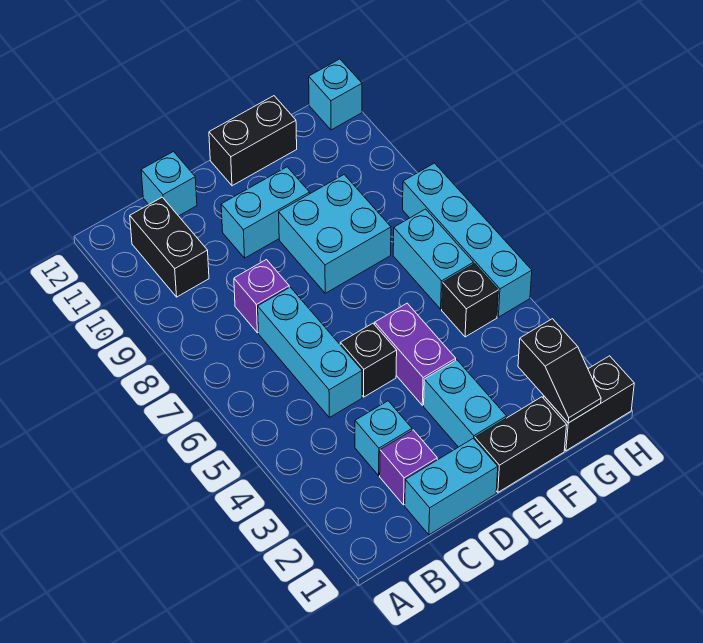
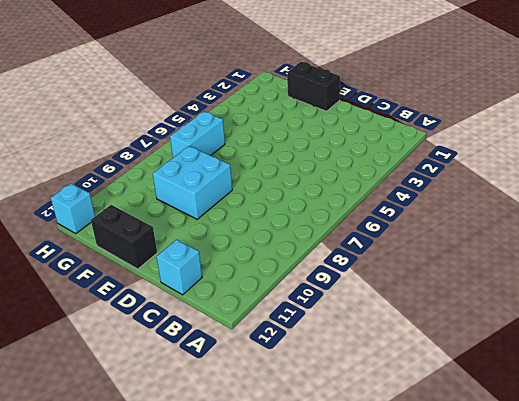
none -> black 1x2 brick [130,197,209,297]
none -> cyan 1x2 brick [405,438,498,535]
none -> purple 1x1 brick [380,430,437,505]

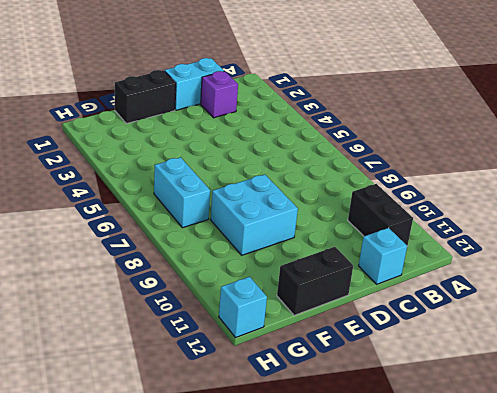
none -> cyan 1x1 brick [355,401,412,475]
none -> cyan 1x3 brick [258,287,362,417]
none -> purple 1x1 brick [234,260,289,333]

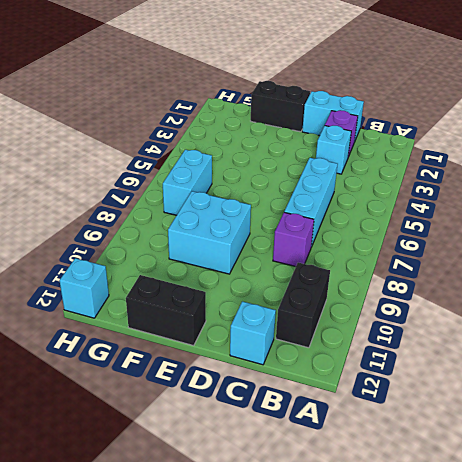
none -> black 1x1 brick [340,323,397,397]
none -> cyan 1x2 brick [221,167,310,258]
none -> cyan 1x2 brick [424,360,507,447]

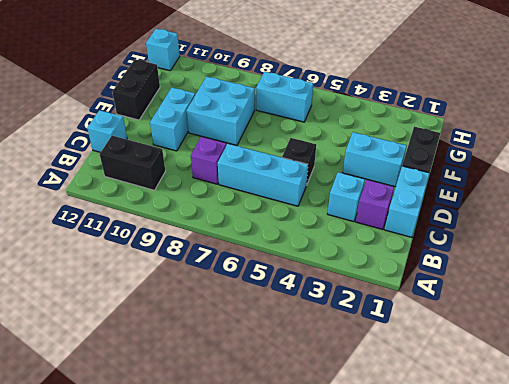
none -> purple 1x2 brick [375,303,456,405]
none -> black 1x2 brick [543,356,634,451]
none -> black 1x1 brick [442,264,498,337]

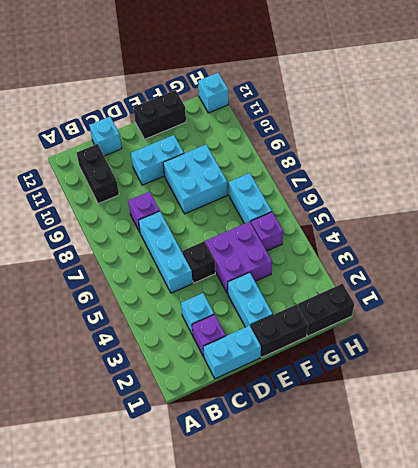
purple 2x2 brick [206,222,272,294] -> purple 1x2 brick [375,303,456,405]
purple 1x1 brick [251,212,283,251] -> black 1x1 brick [442,264,498,337]
none -> cyan 1x4 brick [403,163,532,317]
none -> black 1x2 slope [518,319,601,423]

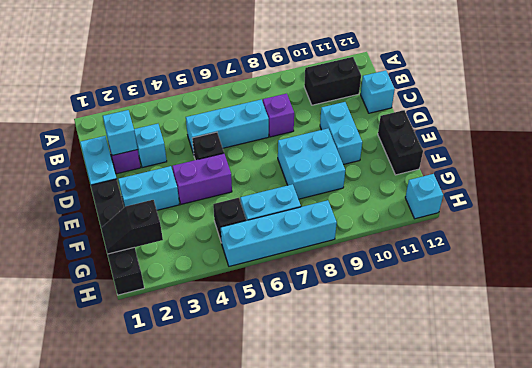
cyan 1x1 brick [103,110,138,156] -> none

